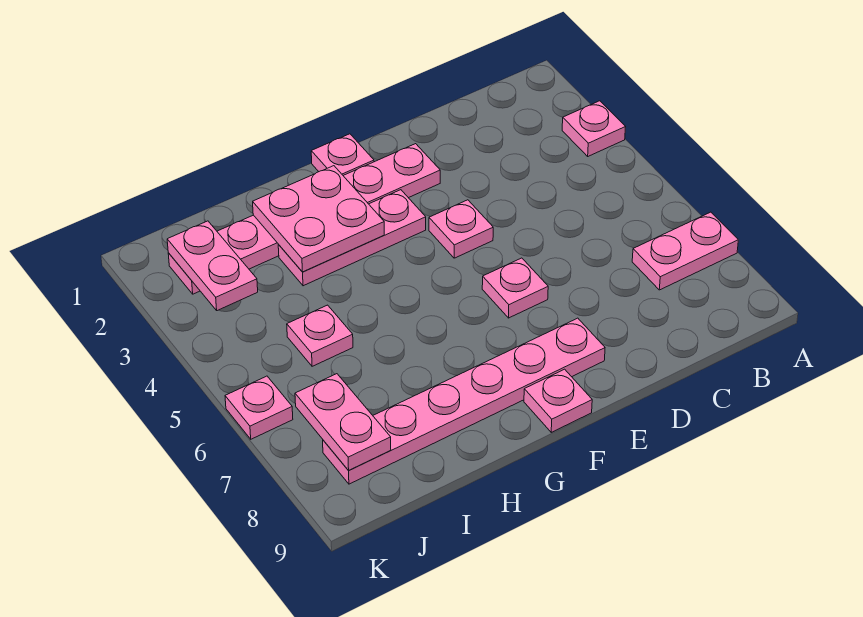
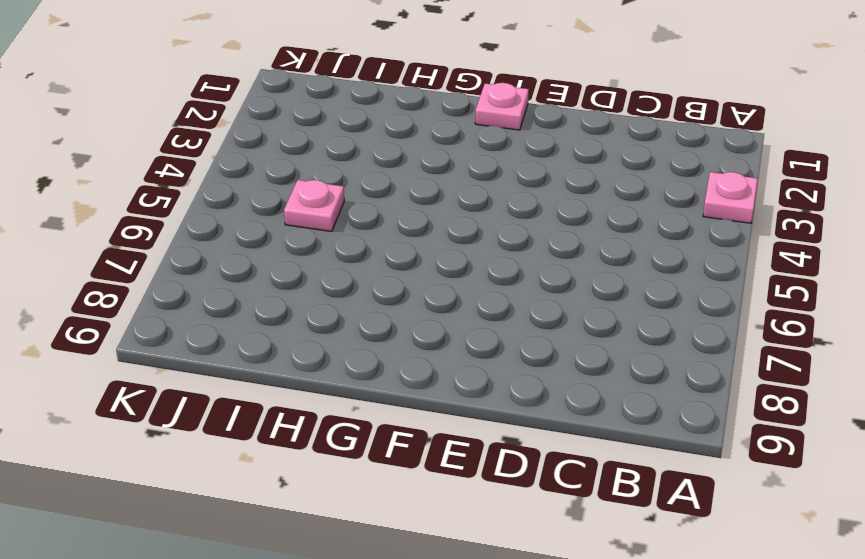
none -> pink 1x2 plate [632,212,738,290]
none -> pink 1x6 plate [168,144,440,294]
none -> pink 1x1 plate [429,200,493,258]

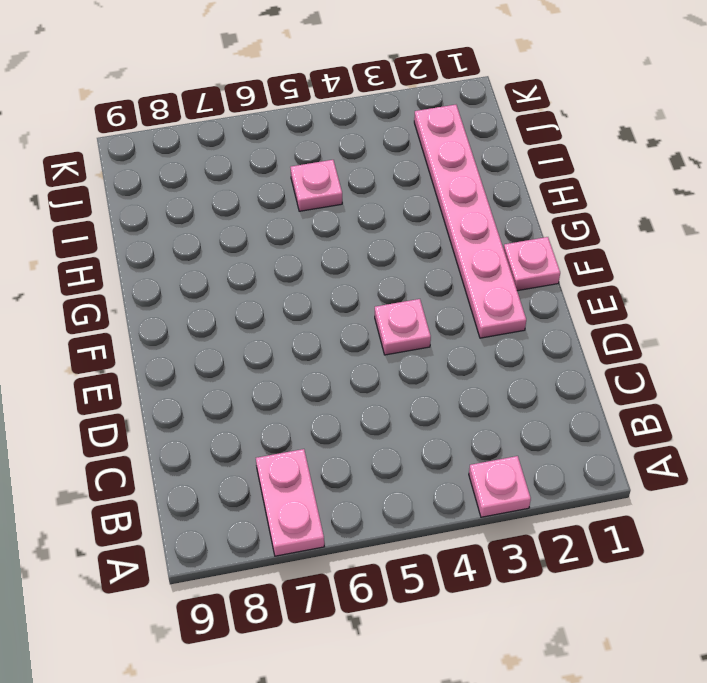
none -> pink 1x1 plate [482,258,548,318]
none -> pink 1x6 plate [323,318,605,484]
none -> pink 1x3 plate [278,190,426,286]

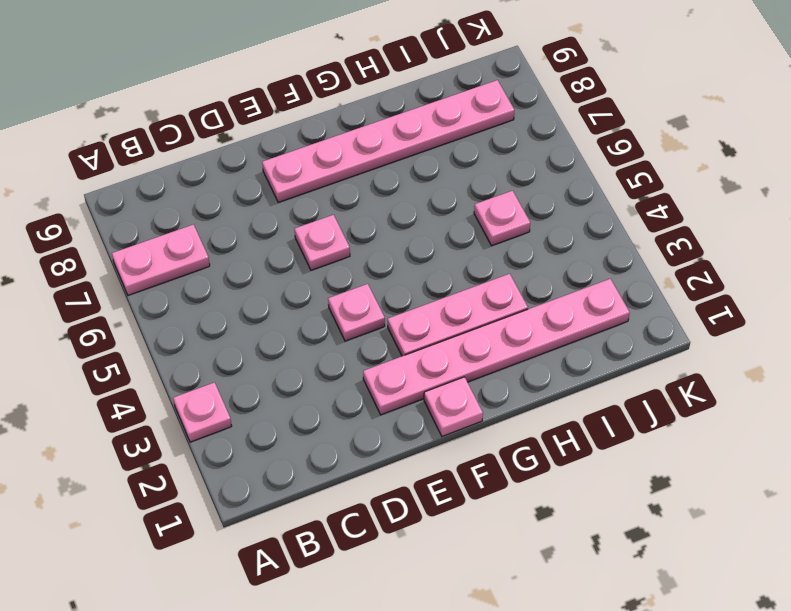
none -> pink 1x1 plate [524,369,592,432]
none -> pink 1x1 plate [225,376,293,439]
none -> pink 2x2 plate [253,166,384,272]

